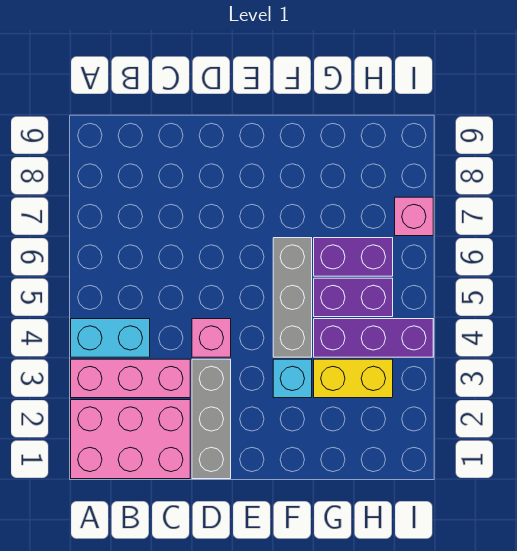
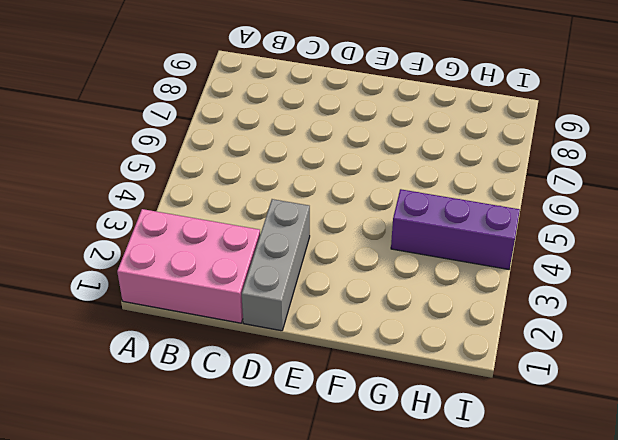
none -> pink 1x3 brick [71,359,190,398]
none -> cyan 1x2 brick [71,319,150,357]
none -> pink 1x1 brick [192,319,231,357]

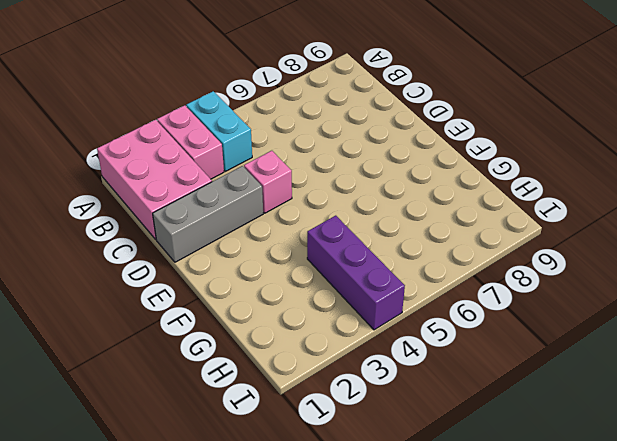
pink 1x2 brick [157,105,224,179] -> pink 1x3 brick [71,359,190,398]
none -> cyan 1x1 brick [273,359,312,398]
none -> grey 1x3 brick [273,238,312,357]
none -> yellow 1x2 brick [314,359,393,398]

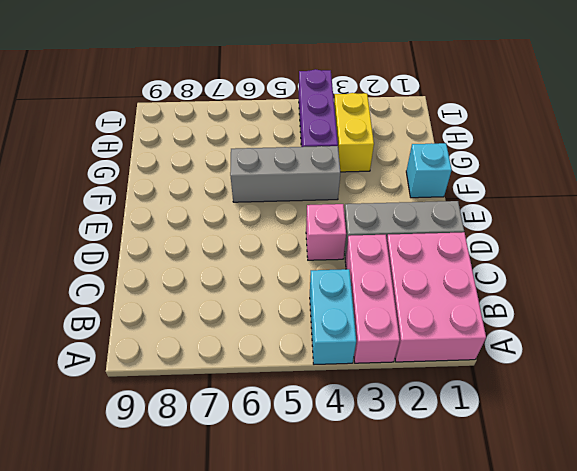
cyan 1x1 brick [406,143,452,198] -> cyan 1x1 brick moved to [273,359,312,398]
none -> purple 1x2 brick [314,278,393,317]
none -> purple 1x2 brick [314,238,393,276]
none -> pink 1x1 brick [395,197,433,236]

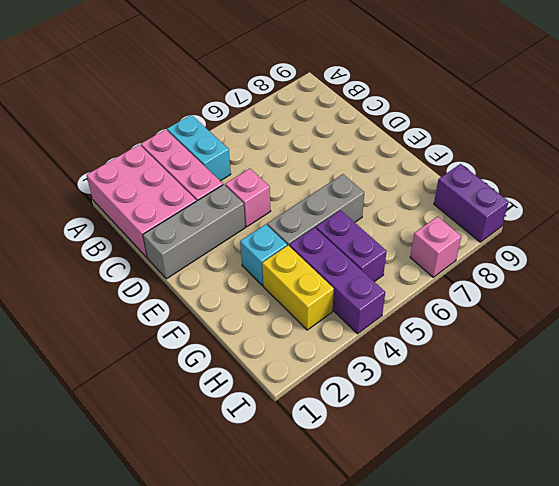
purple 1x2 brick [434,164,509,242] -> purple 1x2 brick moved to [314,238,393,276]

